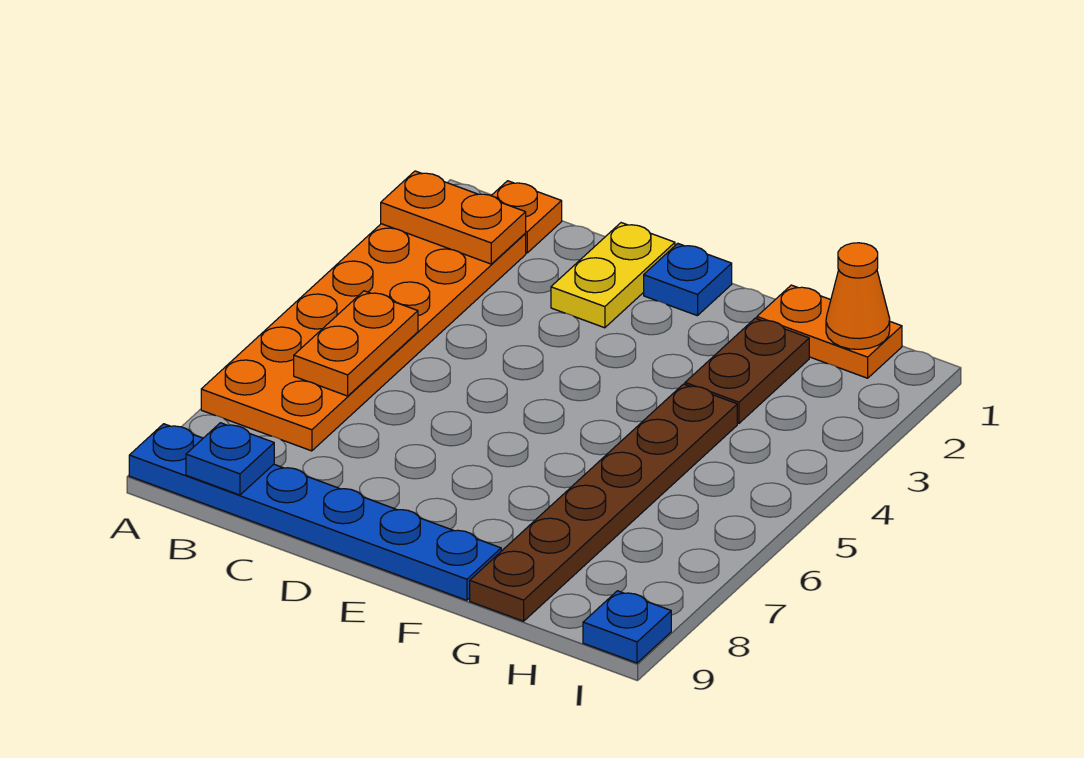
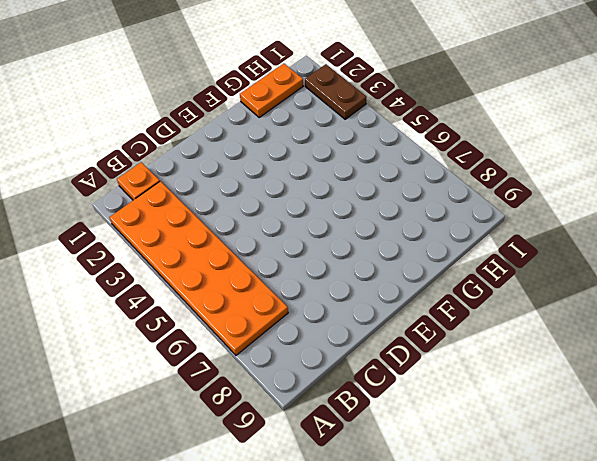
brown 1x2 plate [305,64,366,119] -> brown 1x2 plate moved to [685,318,809,423]
none -> blue 1x6 plate [129,424,501,600]
none -> yellow 1x2 plate [551,223,675,328]
none -> blue 1x1 plate [644,243,732,316]

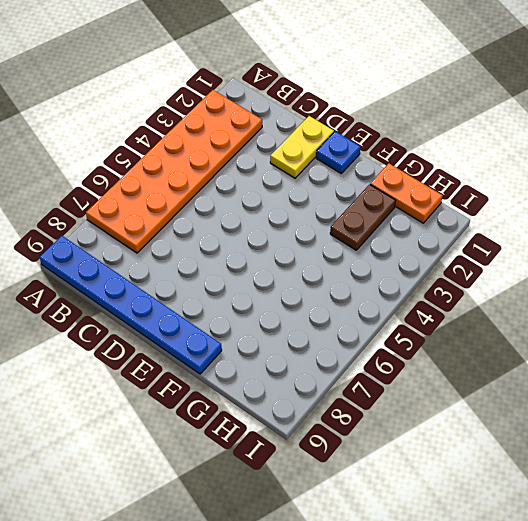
none -> orange 1x1 plate [491,181,562,253]
none -> brown 1x6 plate [470,384,737,621]
none -> blue 1x1 plate [583,591,671,663]

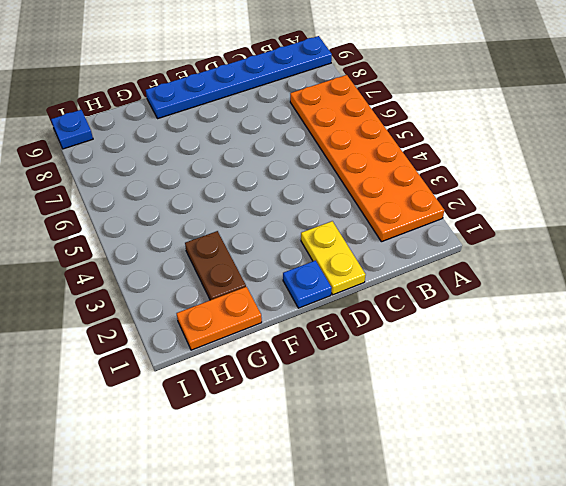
none -> orange 1x1 plate [491,181,562,253]
none -> brown 1x6 plate [470,384,737,621]
none -> orange 1x2 plate [381,171,526,264]

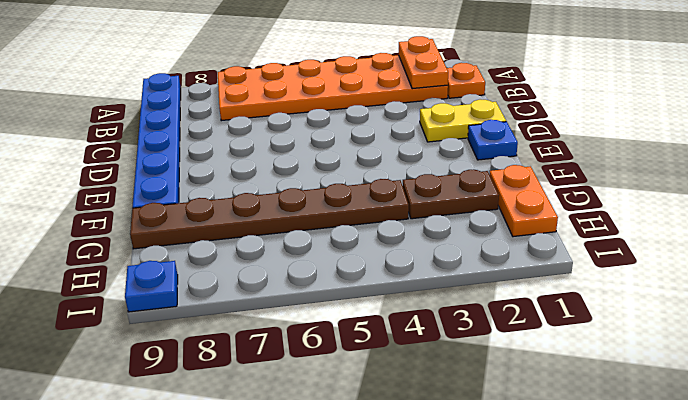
none -> orange 1x2 plate [294,291,418,396]
none -> blue 1x1 plate [186,423,274,495]
none -> orange 1x1 cone [826,243,890,349]

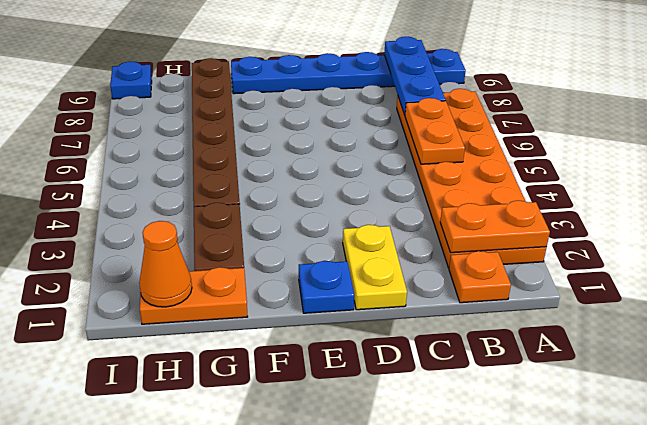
blue 1x3 plate [384,37,445,115] -> blue 1x1 plate [186,423,274,495]

